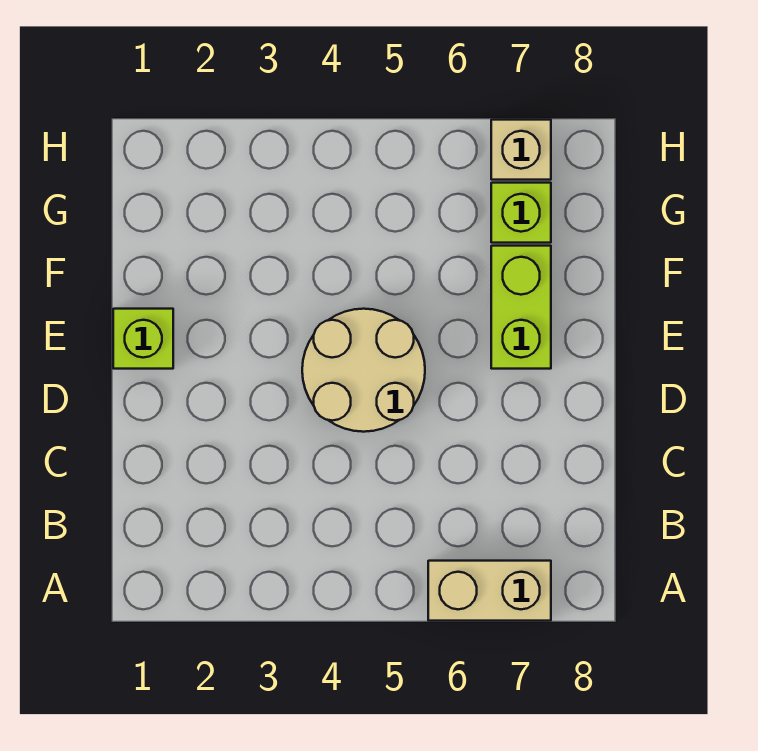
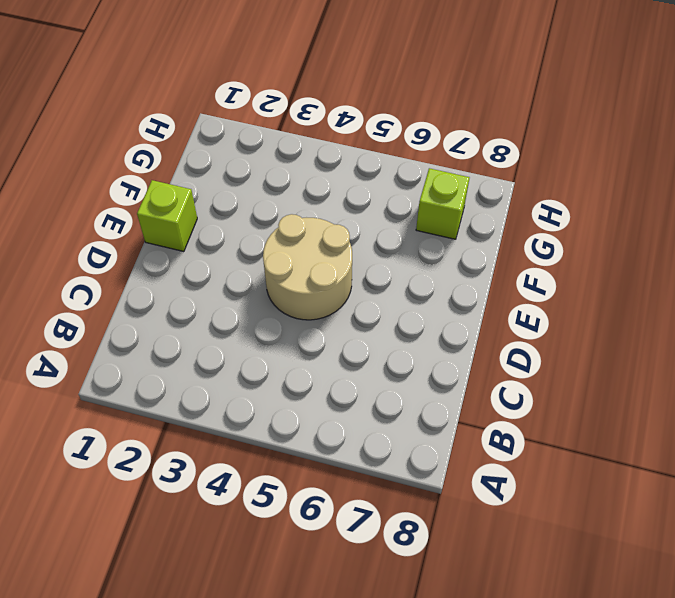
none -> tan 1x2 brick [428,561,551,621]
none -> lime 1x2 brick [491,246,551,369]

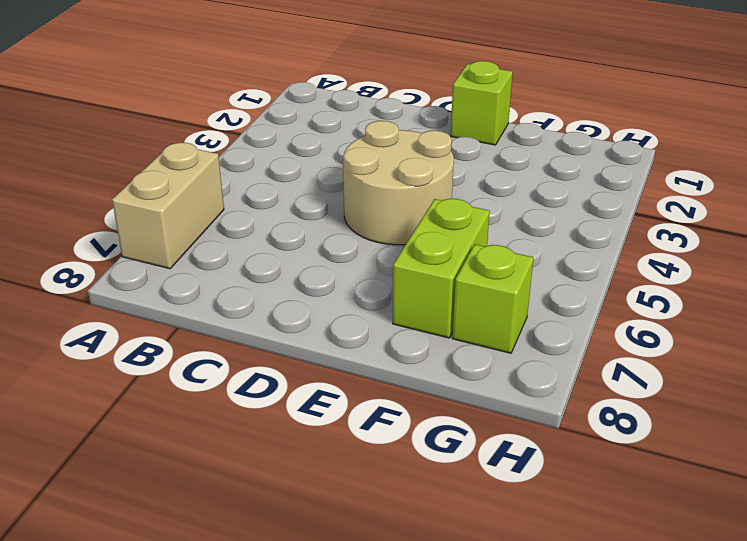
lime 1x2 brick [393,199,490,338] -> lime 1x2 brick turned to [491,246,551,369]
none -> tan 1x1 brick [491,120,551,180]

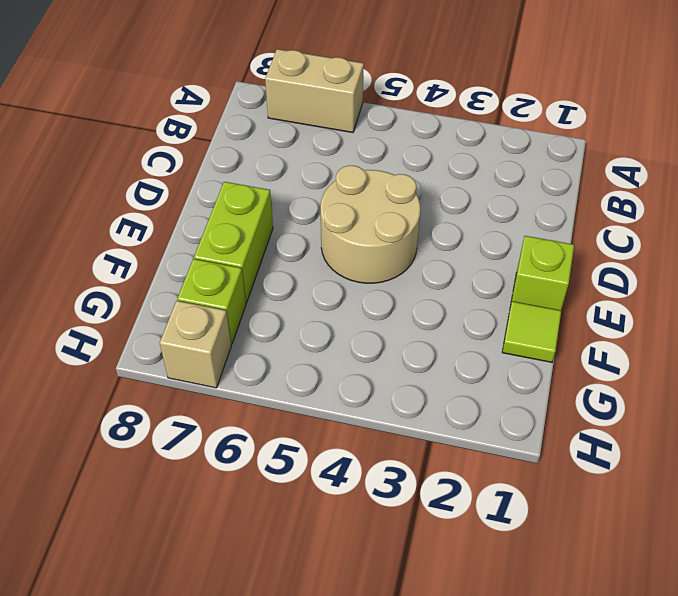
lime 1x1 tile [502,301,561,362] -> none

